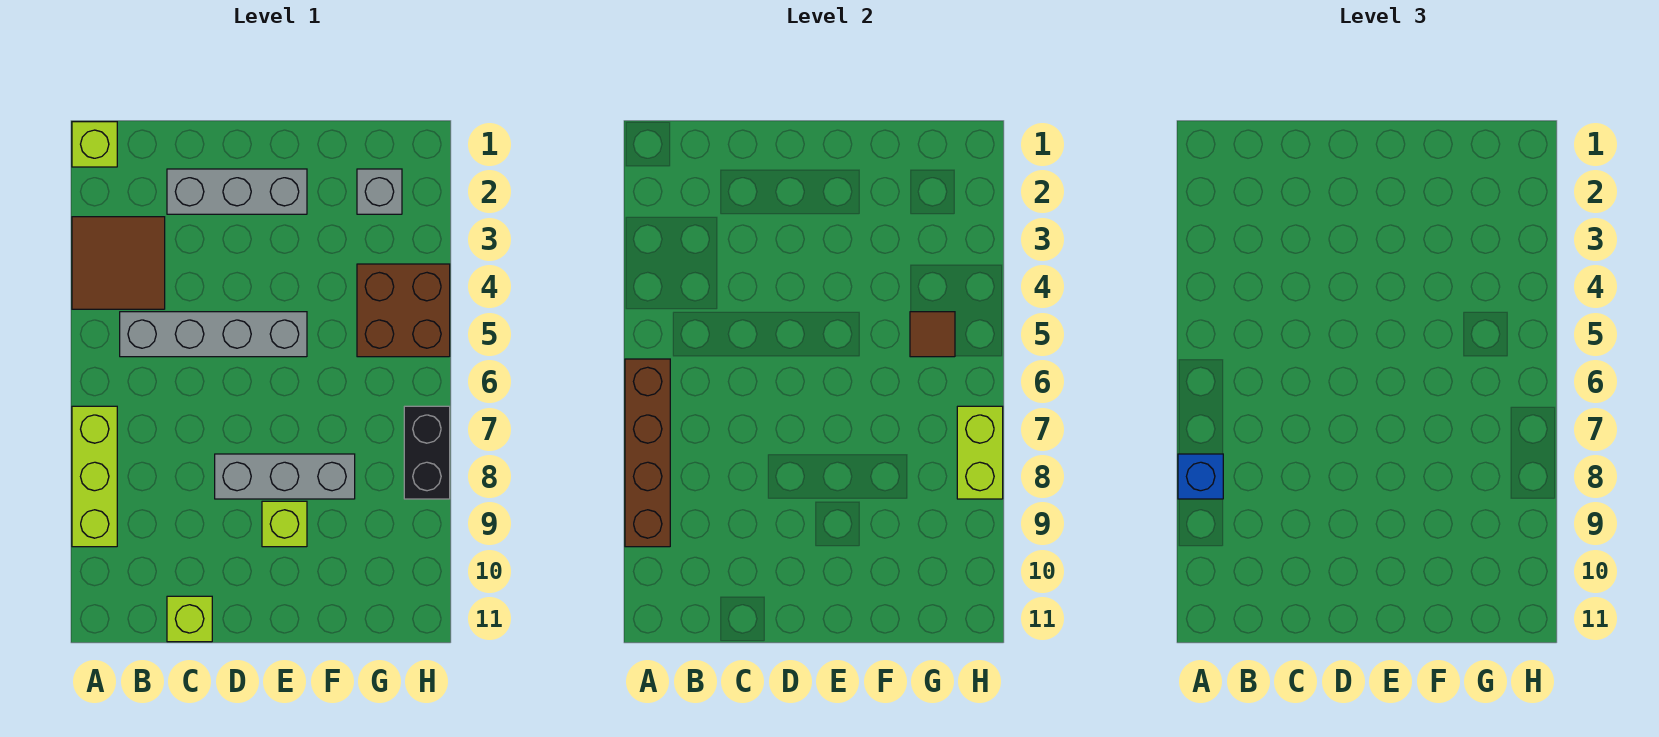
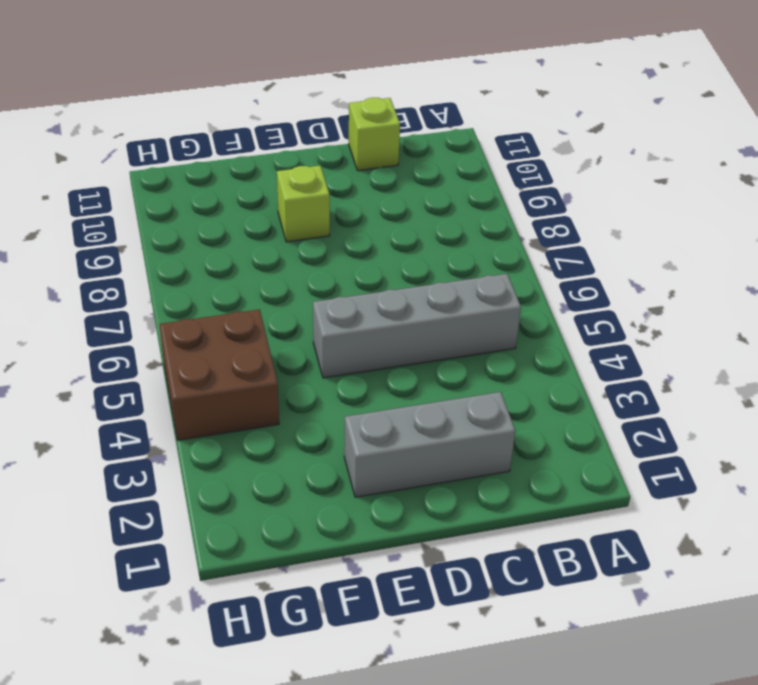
none -> lime 1x1 brick [72,122,117,167]
none -> brown 2x2 tile [72,217,165,309]
none -> lime 1x3 brick [72,406,117,547]

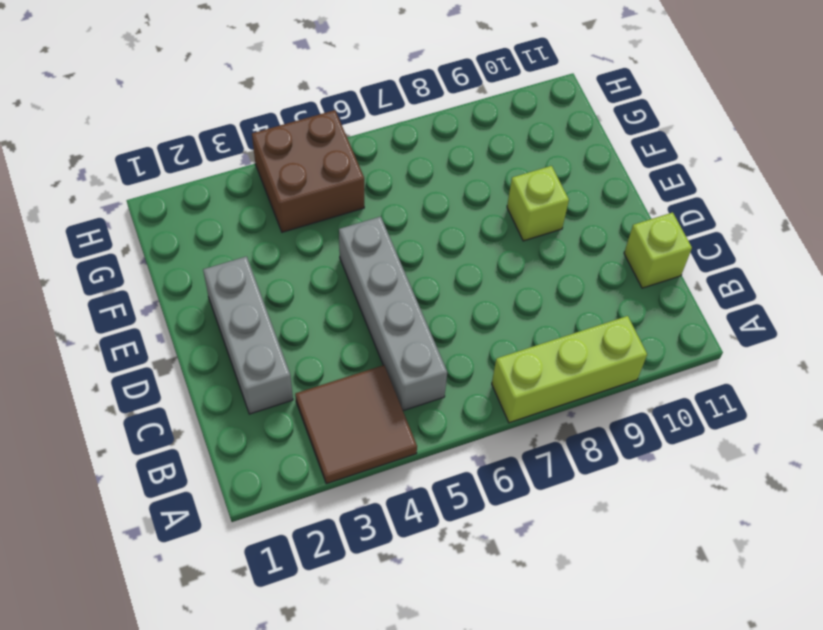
none -> lime 1x1 brick [72,122,117,167]
none -> grey 1x3 brick [215,454,355,499]
none -> grey 1x1 brick [357,169,402,214]

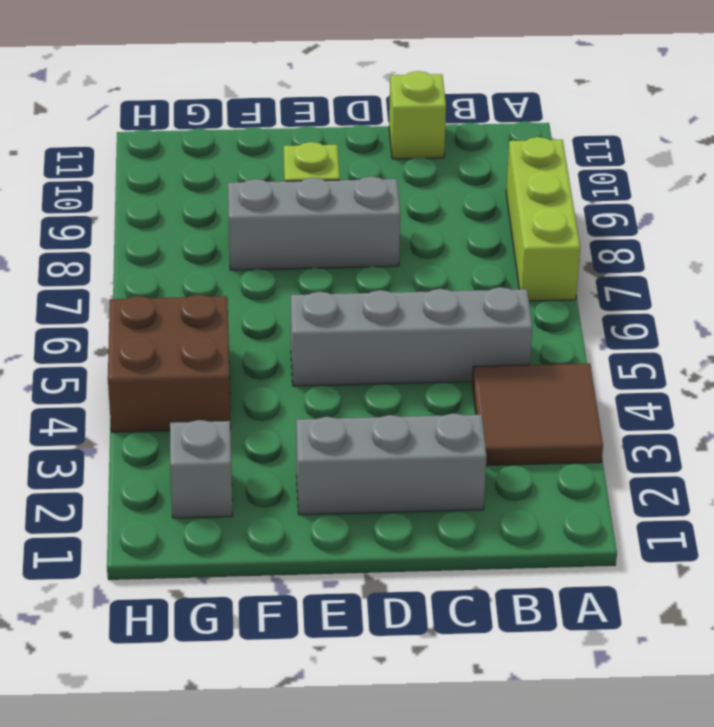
none -> lime 1x1 brick [72,122,117,167]
none -> black 1x2 brick [404,406,450,499]
none -> brown 1x4 brick [625,359,670,547]

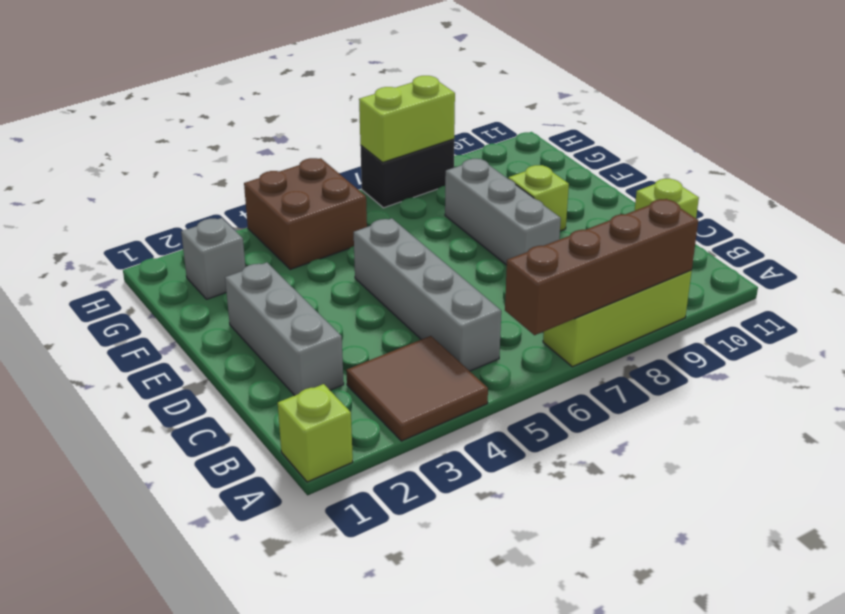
none -> brown 1x1 tile [910,312,955,357]
none -> blue 1x1 brick [1178,454,1223,499]

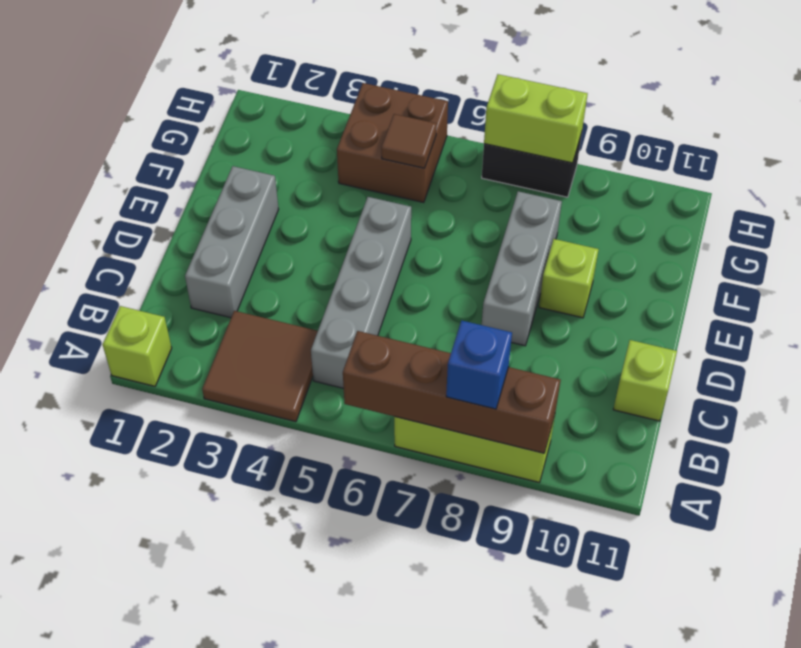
none -> grey 1x1 brick [357,169,402,214]

